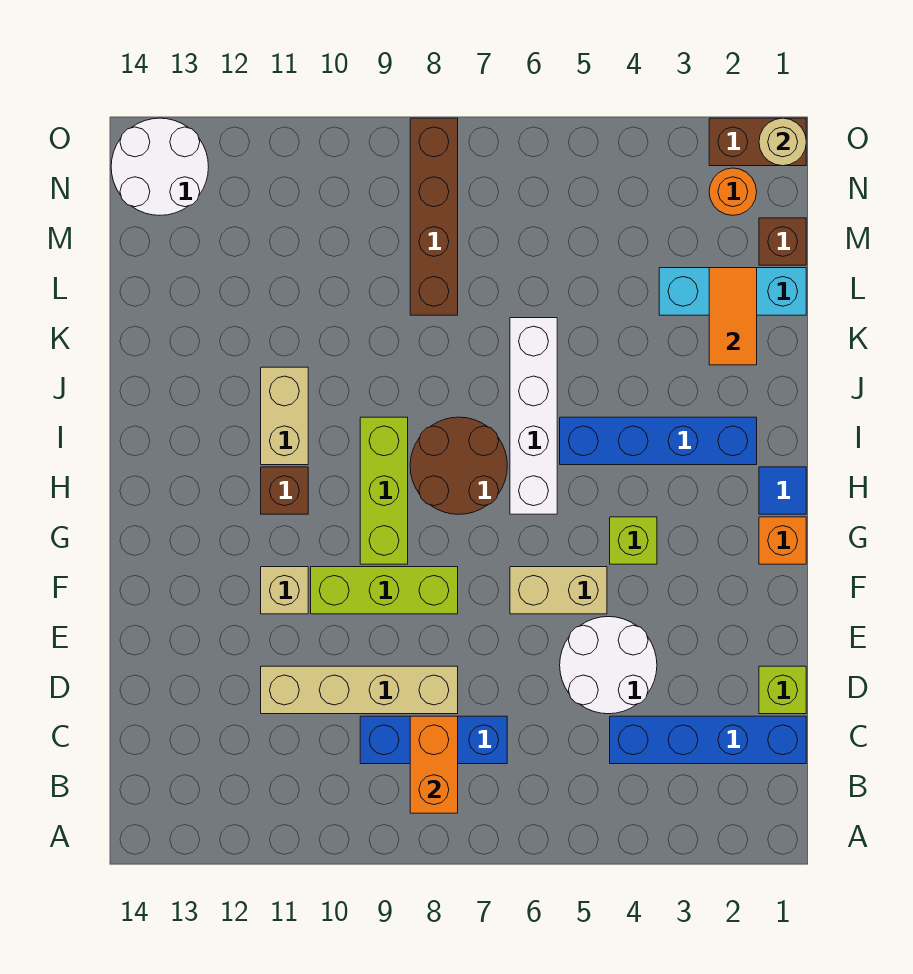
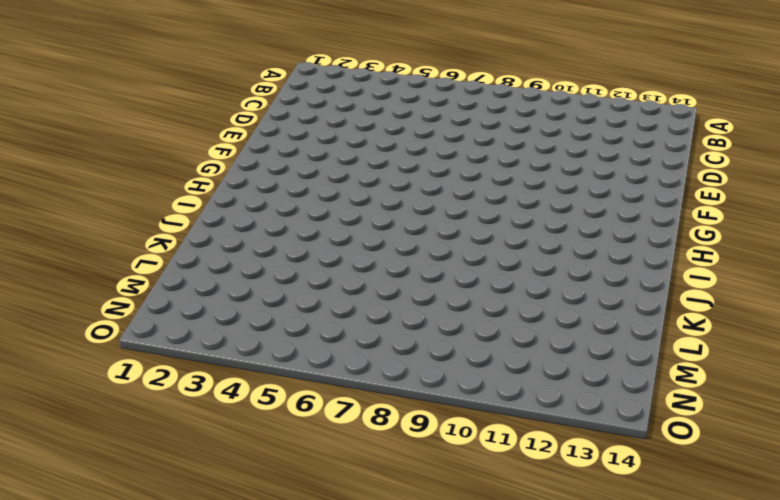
none -> blue 1x4 brick [610,716,806,764]
none -> blue 1x3 brick [360,716,507,764]
none -> lime 1x1 brick [759,666,806,714]

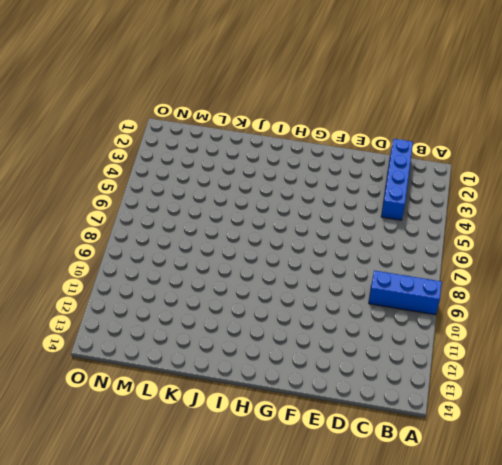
blue 1x3 brick [369,271,442,315] -> blue 1x3 brick turned to [360,716,507,764]
none -> lime 1x1 brick [759,666,806,714]
none -> white 2x2 round brick [560,617,657,714]
none -> tan 1x4 brick [261,666,458,714]

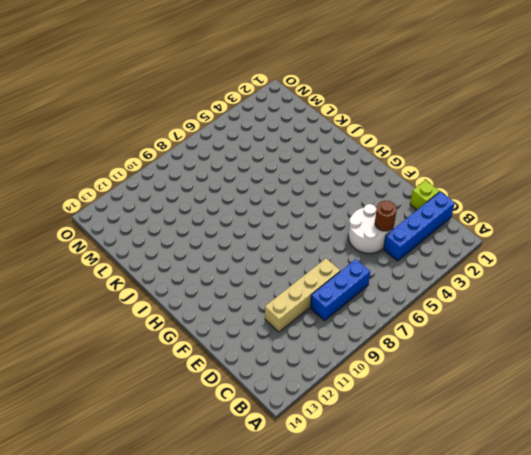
brown 1x1 round brick [375,201,397,231] -> none
none -> tan 1x2 brick [510,567,607,614]
none -> lime 1x3 brick [311,567,458,614]
none -> tan 1x1 brick [261,567,308,614]

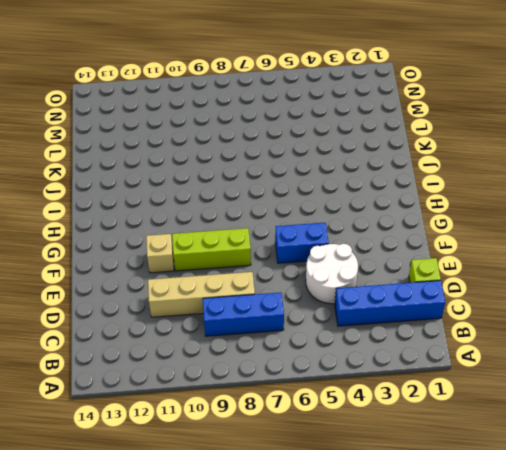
blue 1x2 brick [275,223,329,263] -> tan 1x2 brick [510,567,607,614]
none -> orange 1x1 brick [759,517,806,564]
none -> lime 1x1 brick [610,517,657,564]
none -> lime 1x3 brick [360,417,408,564]

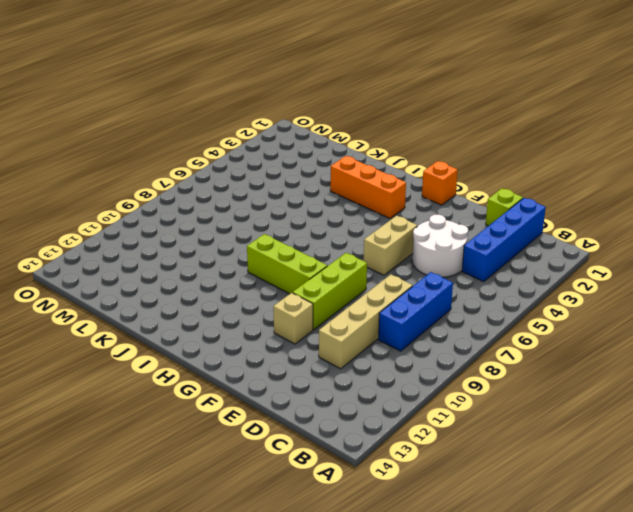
orange 1x3 brick [330,156,406,218] -> blue 1x4 brick [560,417,757,465]
none -> lime 1x1 brick [610,517,657,564]
none -> blue 1x1 tile [759,467,806,514]
none -> white 1x4 brick [510,318,557,514]

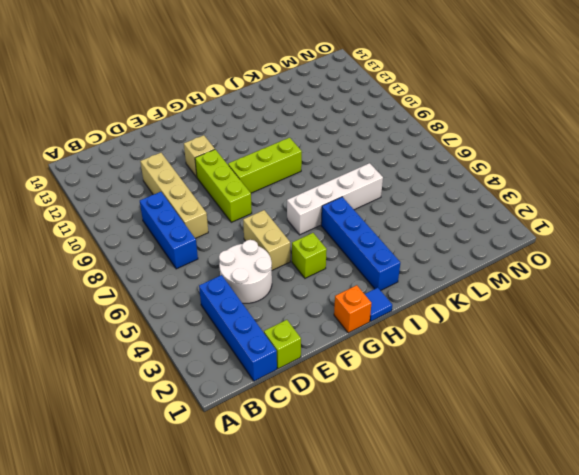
none -> brown 2x2 round brick [410,417,507,514]
none -> brown 1x1 brick [261,467,308,514]
none -> tan 1x2 brick [261,367,308,465]

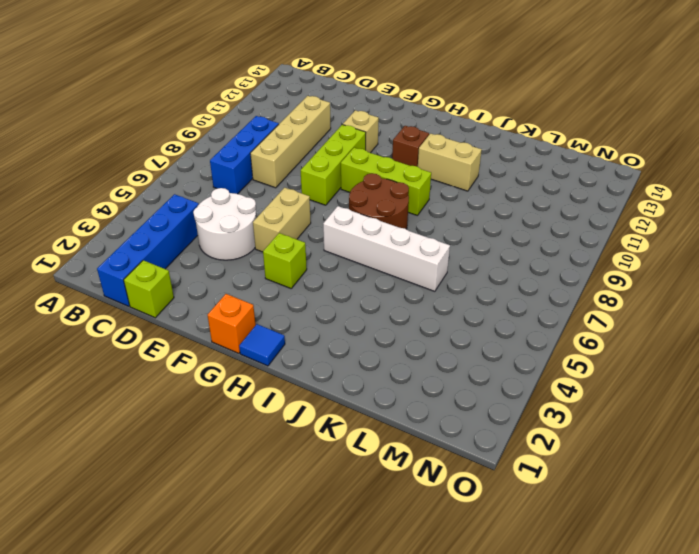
none -> blue 1x4 brick [560,417,757,465]
none -> cyan 1x3 brick [659,268,806,315]
none -> brown 1x4 brick [410,118,458,315]

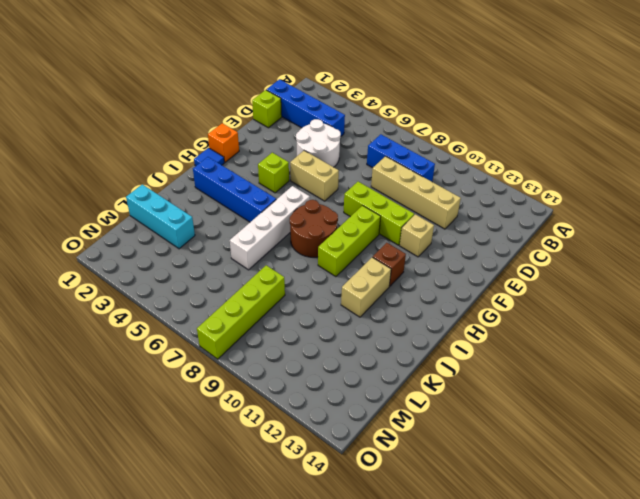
lime 1x4 brick [197,265,285,359] -> brown 1x4 brick [410,118,458,315]
none -> brown 1x1 brick [759,218,806,265]
none -> orange 1x1 round brick [709,168,757,215]
none -> white 2x2 round brick [111,118,208,215]

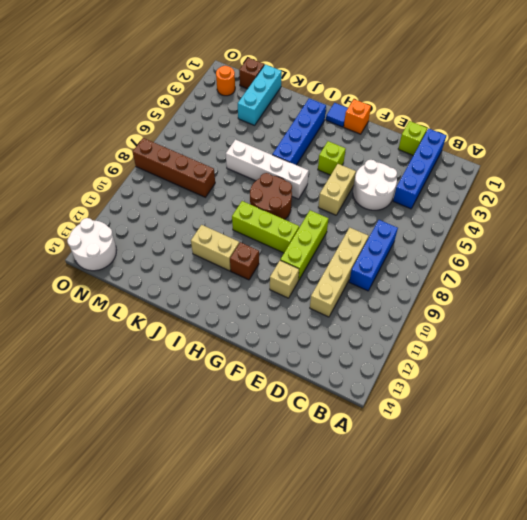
none -> brown 1x2 brick [709,118,806,166]
none -> orange 1x2 brick [410,716,458,813]
none -> orange 1x2 tile [709,268,757,365]

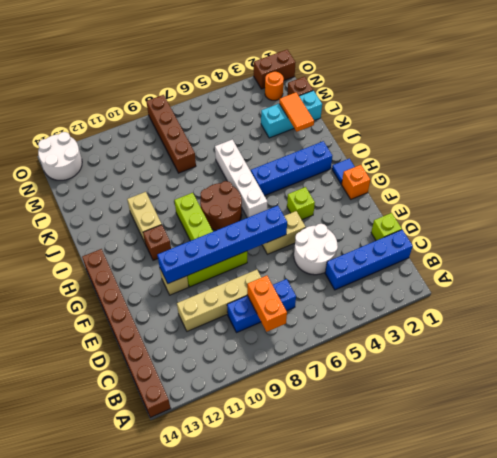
brown 1x8 brick [82,249,171,418] -> none
blue 1x6 brick [157,206,287,283] -> none
none -> tan 1x1 round brick [759,118,806,166]

